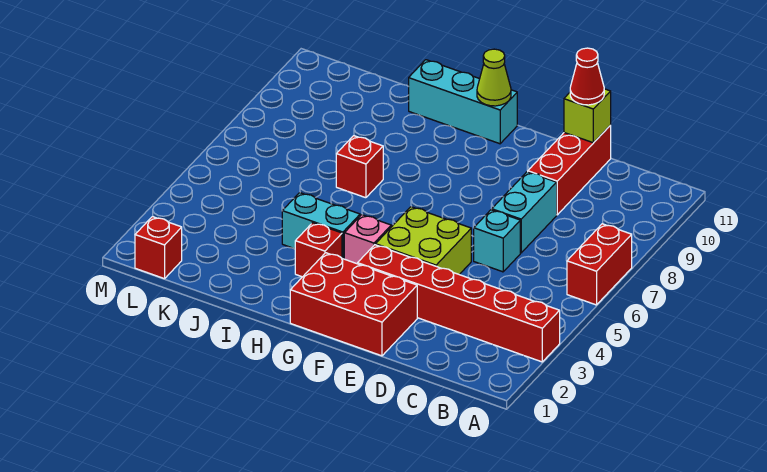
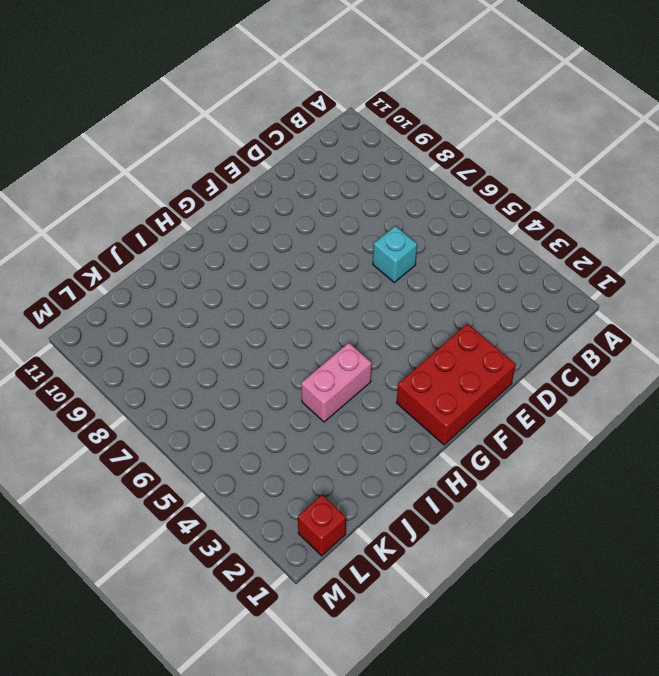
pink 1x2 brick [301,343,372,422] -> cyan 1x2 brick [282,193,360,259]
none -> red 1x6 brick [358,245,560,362]
none -> red 1x2 brick [567,224,632,305]
none -> cyan 1x2 brick [492,172,557,253]

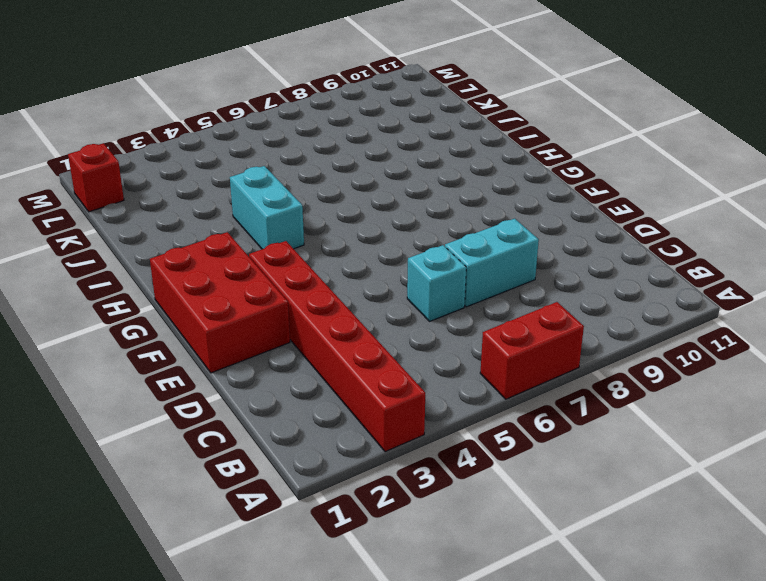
none -> red 1x3 brick [528,125,611,215]
none -> lime 2x2 brick [376,207,471,274]
none -> pink 1x1 brick [344,215,391,264]

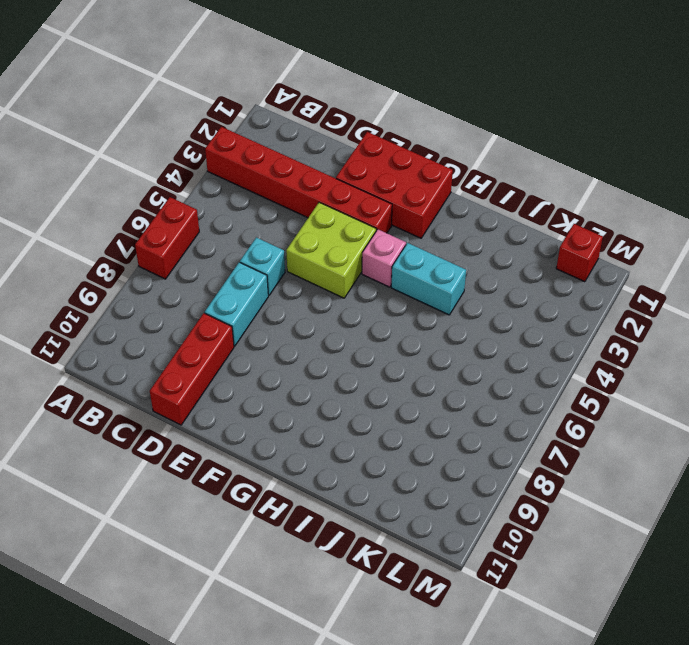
none -> cyan 1x3 brick [409,60,517,144]
none -> red 1x1 brick [295,223,342,277]
none -> red 1x1 brick [336,136,383,198]

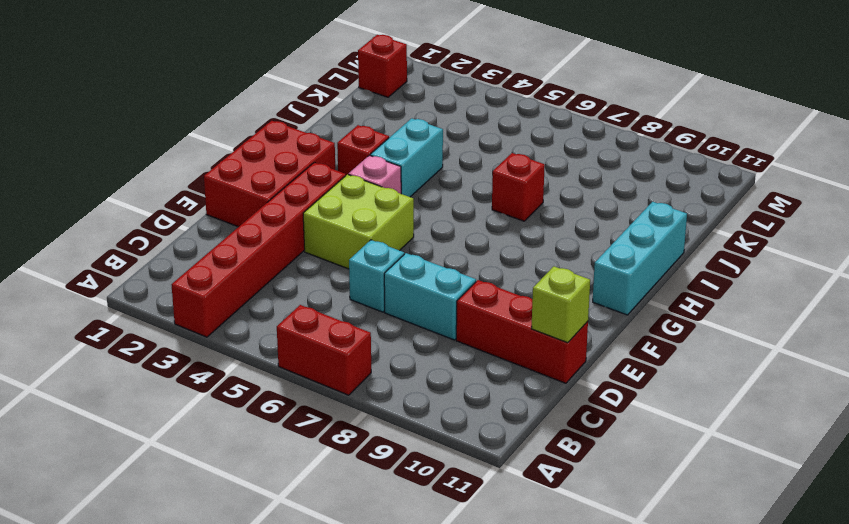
none -> lime 1x1 cone [477,49,511,106]
none -> red 1x1 cone [570,48,604,105]

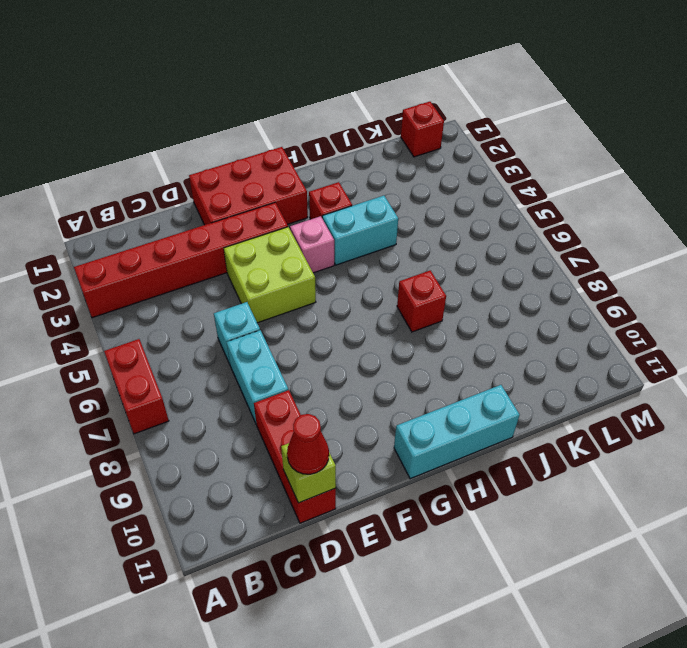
none -> lime 1x1 cone [477,49,511,106]

